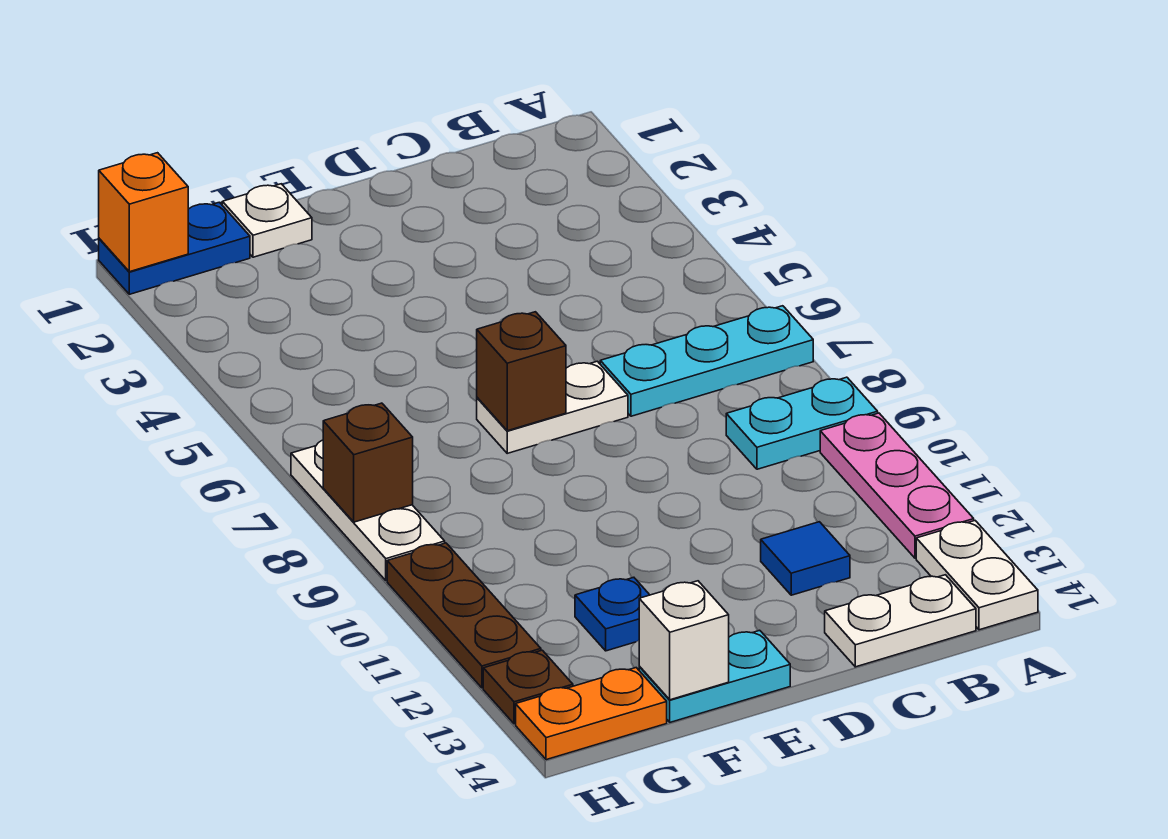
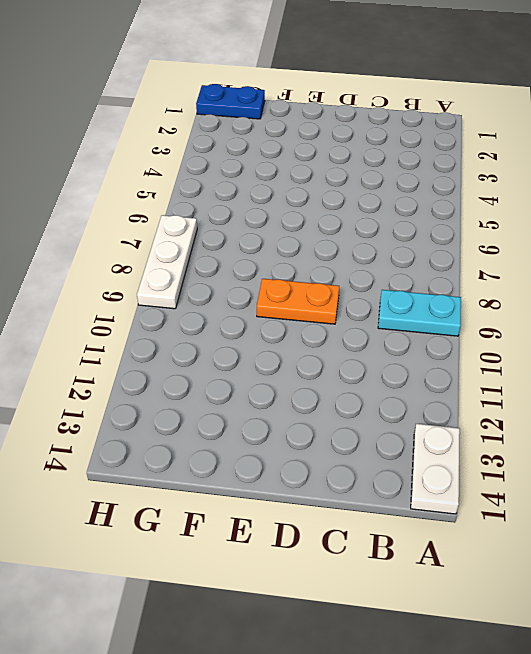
orange 1x2 plate [257,279,339,324] -> orange 1x2 plate moved to [516,668,667,760]
none -> cyan 1x3 plate [600,306,813,416]
none -> pink 1x3 plate [820,413,974,558]
none -> white 1x2 plate [825,575,976,667]

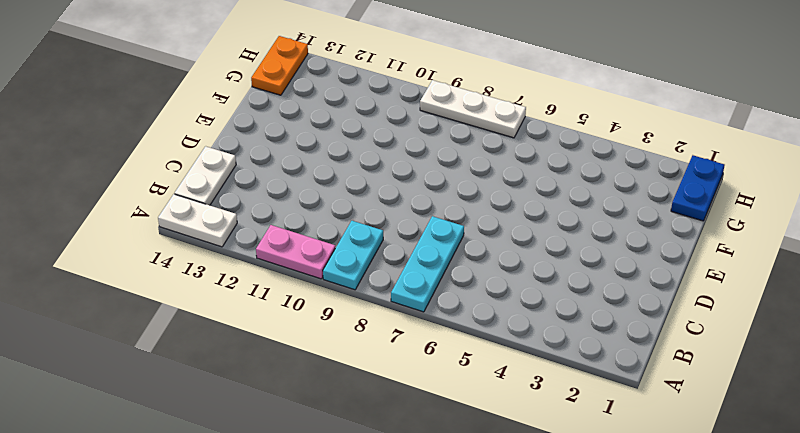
pink 1x2 plate [256,225,335,279] -> pink 1x3 plate [820,413,974,558]
none -> blue 1x1 tile [761,522,850,595]
none -> white 1x2 plate [477,361,628,453]
none -> cyan 1x2 plate [639,630,790,722]

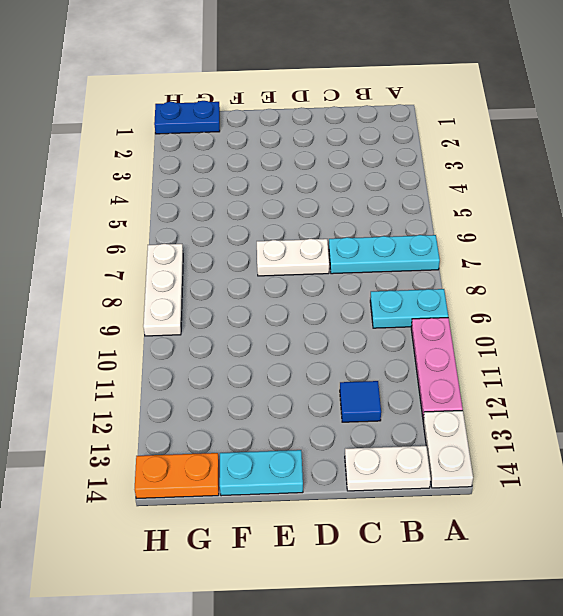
none -> white 1x1 plate [222,184,312,257]
none -> blue 1x1 plate [575,577,649,651]
none -> brown 1x3 plate [387,543,541,688]

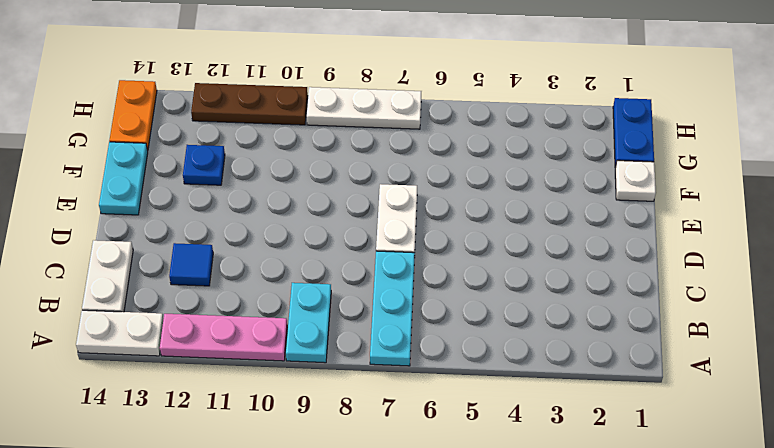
none -> brown 1x1 plate [483,650,573,724]
none -> brown 1x1 brick [477,312,566,431]
none -> white 1x1 brick [639,581,729,700]

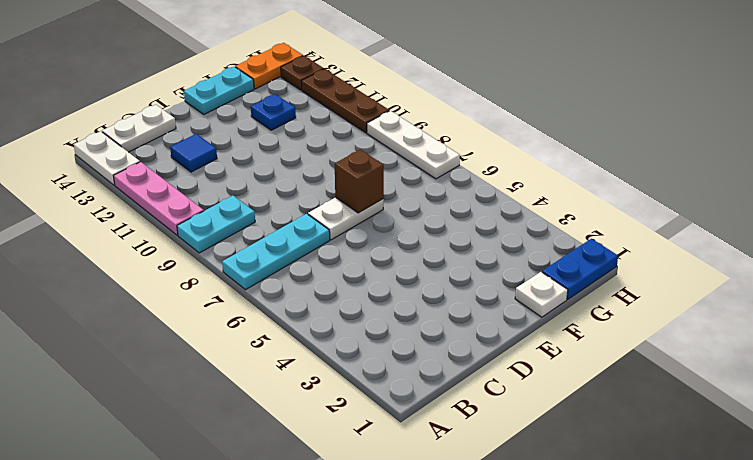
none -> white 1x1 brick [639,581,729,700]
none -> orange 1x1 brick [99,153,188,272]
none -> brown 1x1 brick [323,403,413,522]

